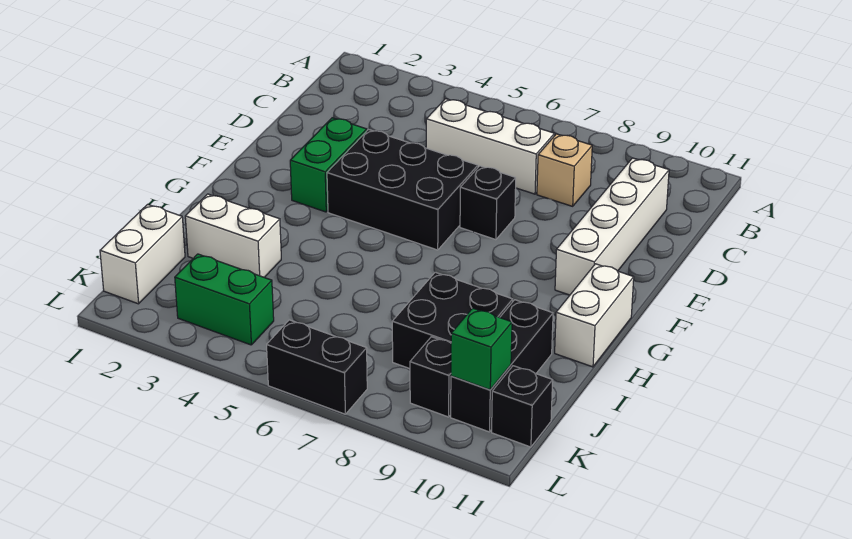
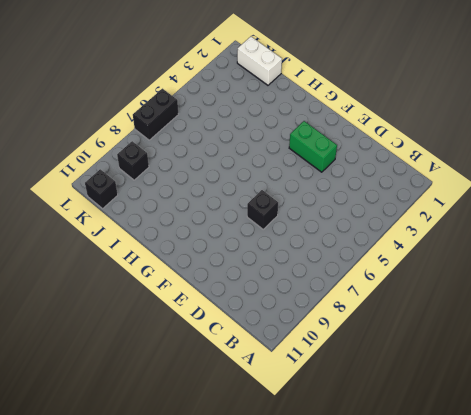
none -> white 1x3 brick [426,99,555,194]
none -> tan 1x1 brick [537,134,592,206]
none -> white 1x4 brick [555,158,669,295]

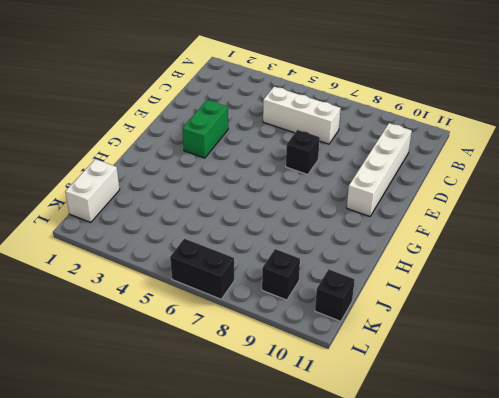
none -> tan 1x1 brick [537,134,592,206]
none -> black 2x3 brick [327,130,478,250]
none -> white 1x2 brick [555,264,634,367]

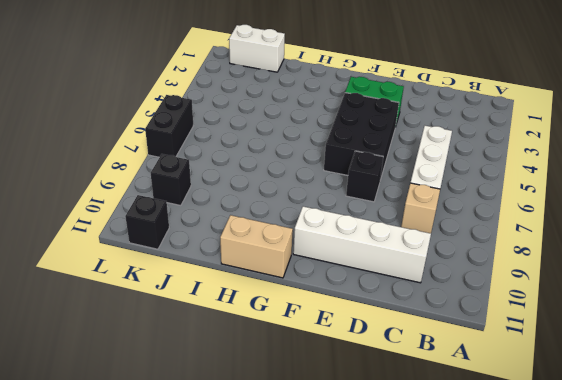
tan 1x2 brick [220,215,293,278] -> white 1x2 brick [555,264,634,367]
none -> white 1x2 brick [185,194,281,277]
none -> black 2x2 brick [392,272,513,369]
none -> black 1x3 brick [451,300,553,432]

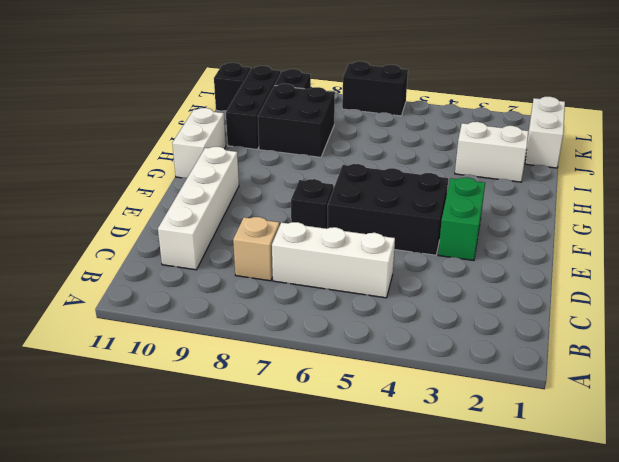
none -> green 1x2 brick [175,254,274,345]
none -> green 1x1 brick [451,308,512,390]

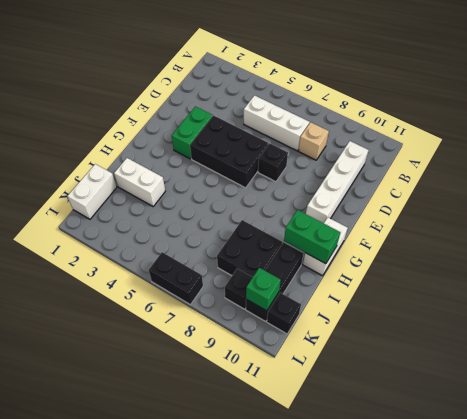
green 1x2 brick [284,210,340,264] -> green 1x2 brick moved to [175,254,274,345]

